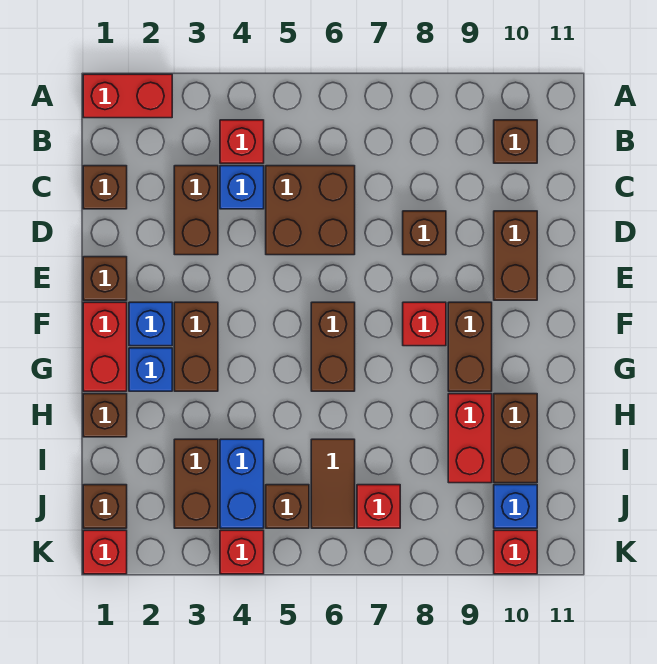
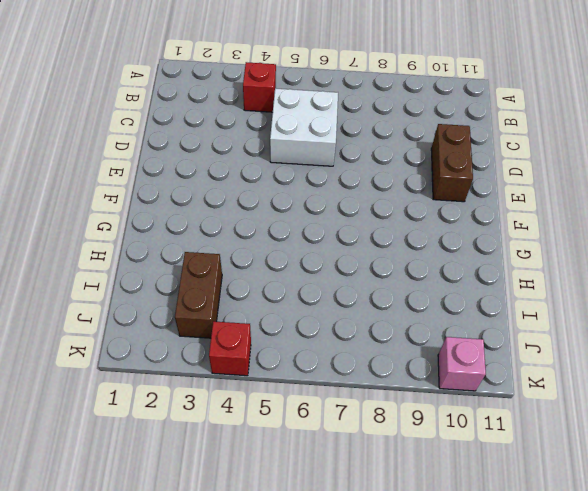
white 2x2 brick [270,88,338,166] -> brown 2x2 brick [266,166,355,255]
pink 1x1 brick [438,337,486,391] -> red 1x1 brick [494,530,537,574]
none -> red 1x2 brick [83,74,172,118]
none -> brown 1x1 brick [494,120,537,163]
none -> brown 1x1 brick [83,166,127,209]
none -> brown 1x2 brick [174,166,218,255]

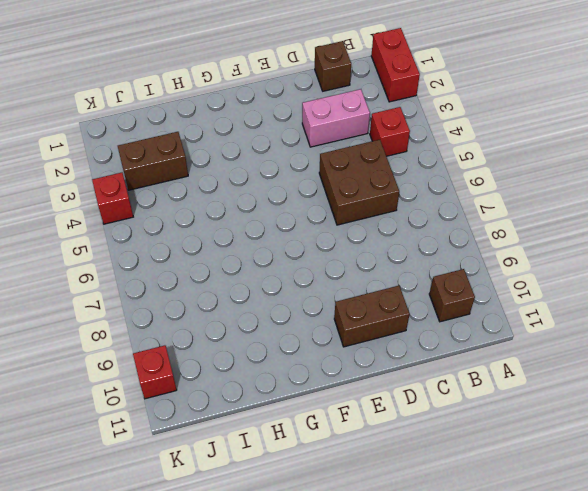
pink 1x2 brick [302,89,370,147] -> brown 1x2 brick [174,166,218,255]
none -> blue 1x1 brick [220,166,264,209]
none -> brown 1x1 brick [403,211,446,255]
none -> brown 1x1 brick [83,257,127,300]
none -> red 1x2 brick [83,302,127,391]

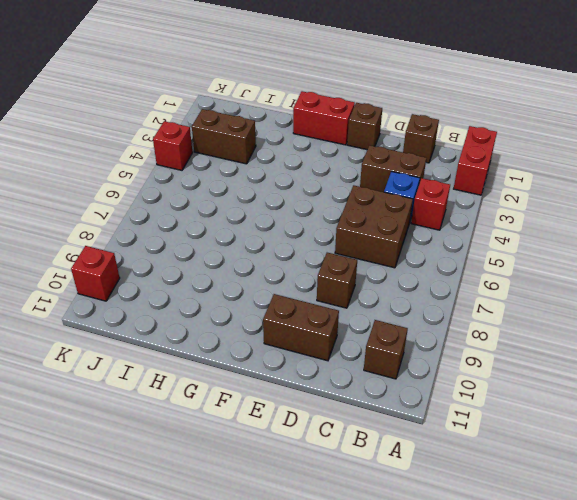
none -> blue 1x1 brick [129,302,172,346]
none -> brown 1x2 brick [174,302,218,391]
none -> brown 1x2 brick [311,302,355,391]
none -> red 1x1 brick [403,302,446,346]

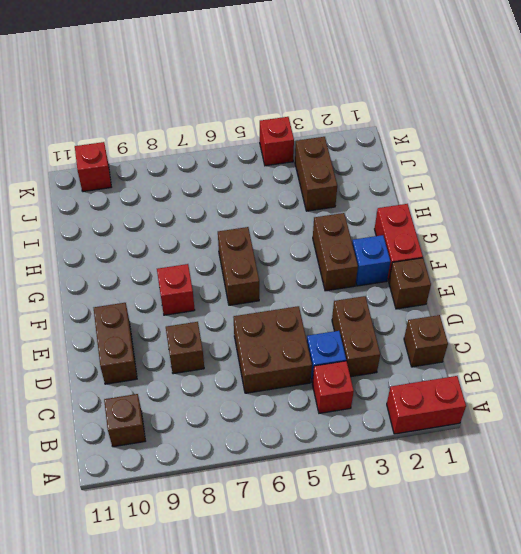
none -> brown 1x2 brick [448,302,492,391]
none -> blue 1x1 brick [129,348,172,391]
none -> brown 1x1 brick [83,394,127,437]
none -> red 1x2 brick [448,394,492,483]

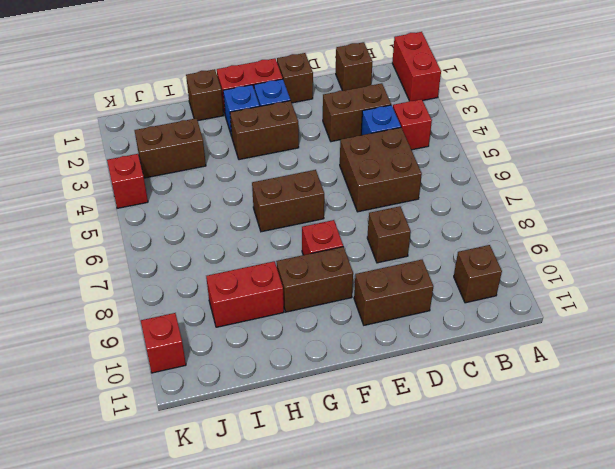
none -> brown 1x2 brick [494,394,537,483]
none -> blue 1x2 brick [220,439,264,528]
none -> brown 1x2 tile [311,439,355,528]
none -> brown 1x1 brick [83,485,127,528]

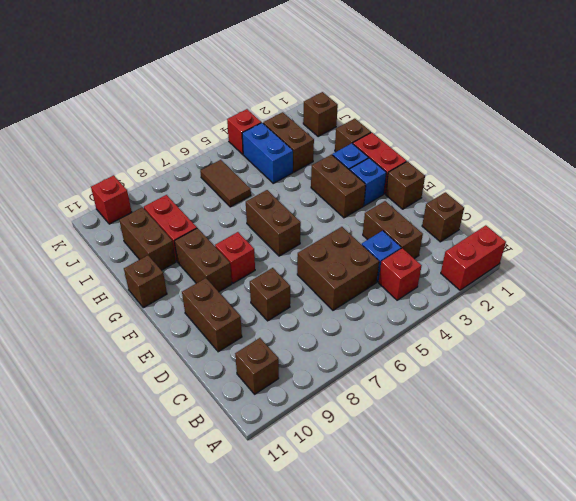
brown 1x1 brick [124,255,167,308] -> brown 1x1 brick moved to [266,485,309,528]
none -> red 1x1 brick [357,485,400,528]
none -> blue 1x1 brick [494,485,537,528]
none -> red 1x1 brick [83,530,127,574]

